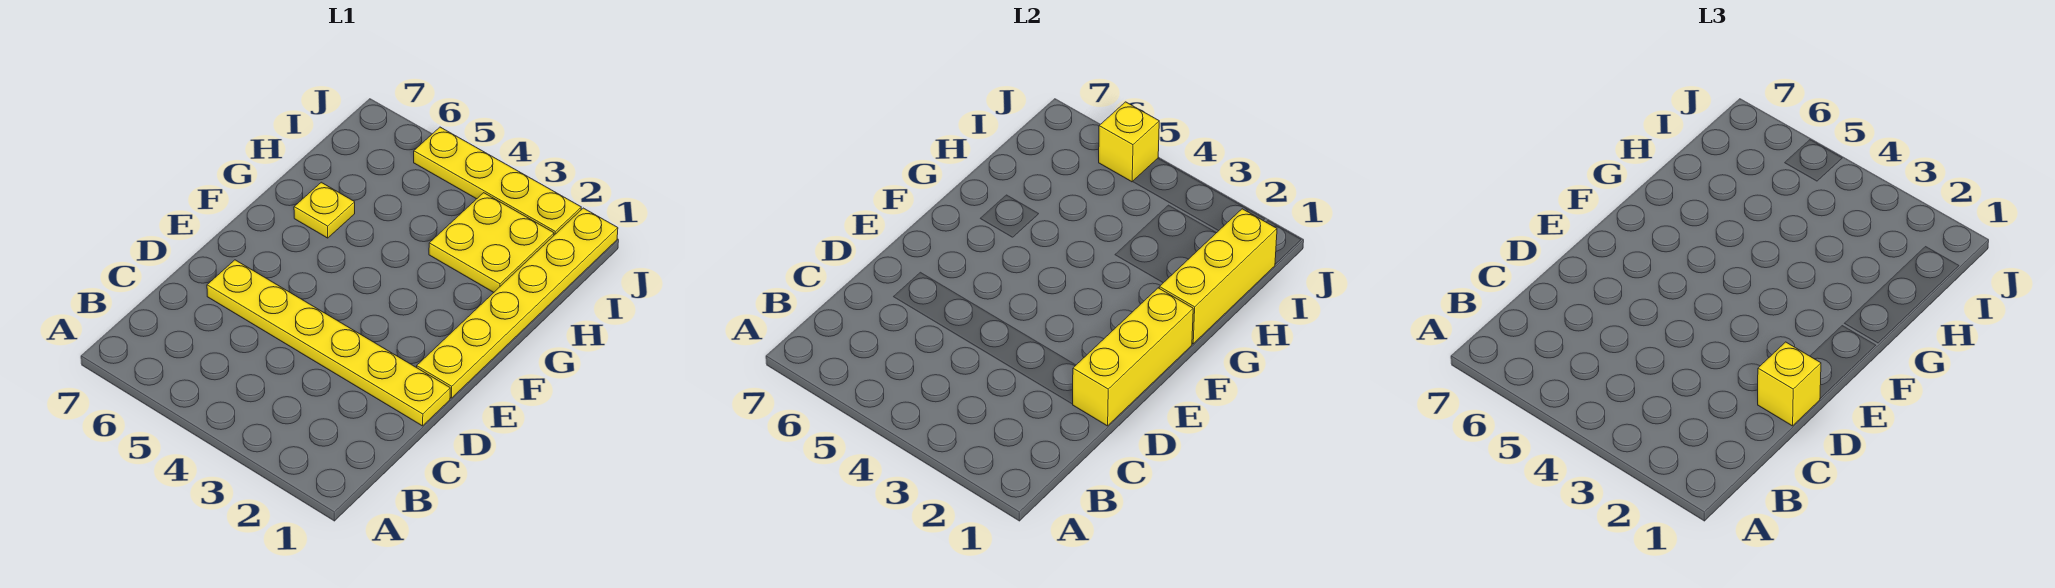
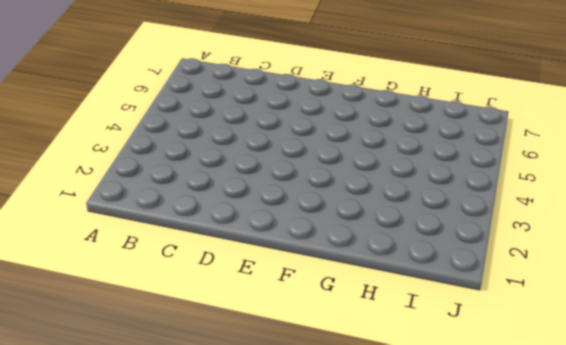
none -> yellow 1x6 plate [207,260,450,426]
none -> yellow 1x6 plate [417,208,618,398]

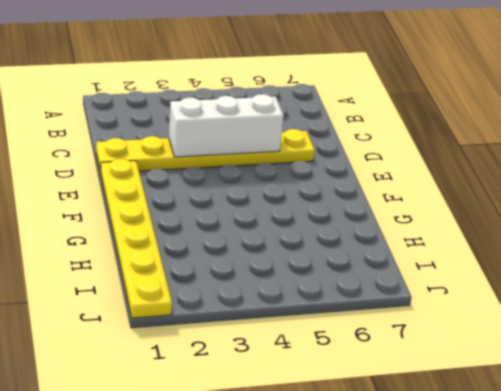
white 1x3 brick [169,94,284,157] -> none
none -> yellow 1x1 plate [294,182,355,238]
none -> yellow 2x2 plate [429,193,554,292]

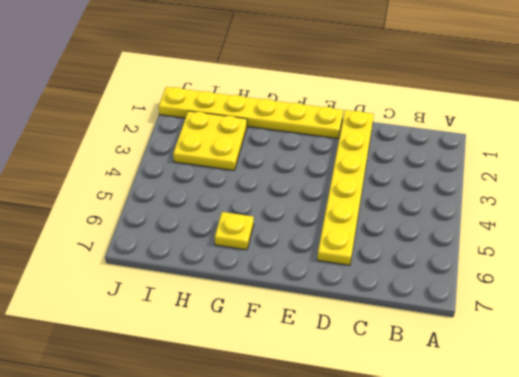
none -> yellow 1x4 plate [414,127,581,235]
none -> yellow 1x3 brick [1073,288,1193,426]

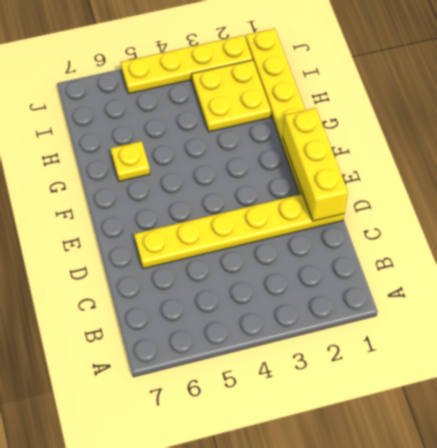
none -> yellow 1x3 brick [1159,209,1277,344]
none -> yellow 1x1 brick [1099,102,1159,182]

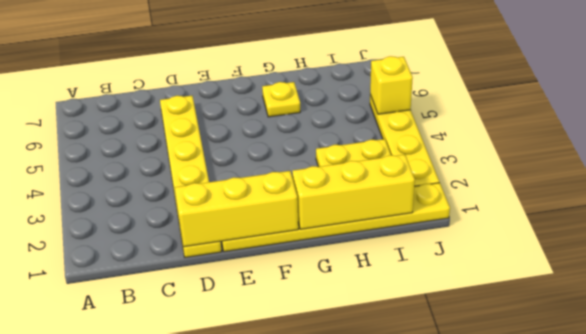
none -> yellow 1x1 brick [1758,342,1821,426]

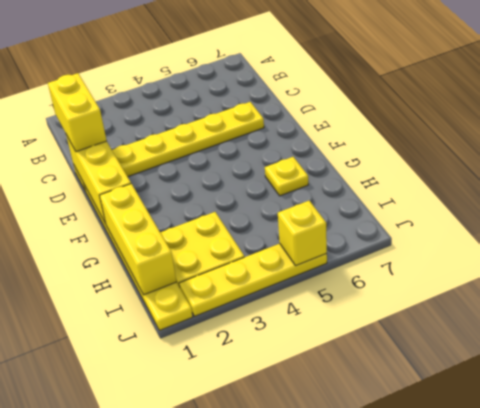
yellow 1x2 brick [48,73,107,152] -> yellow 1x1 brick [1758,342,1821,426]

